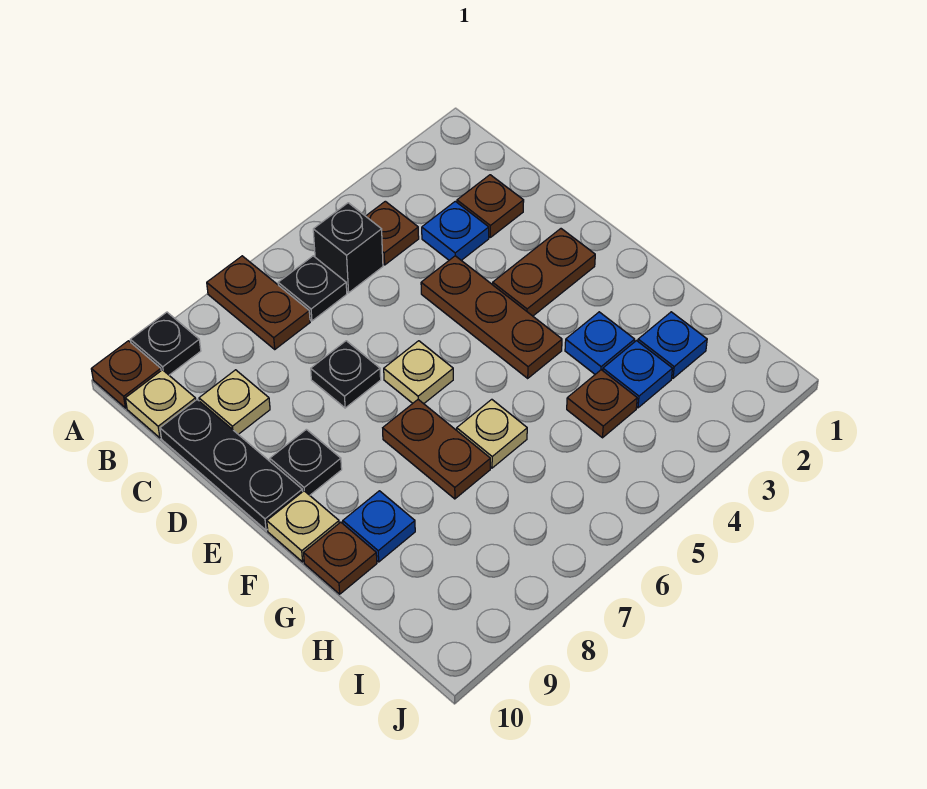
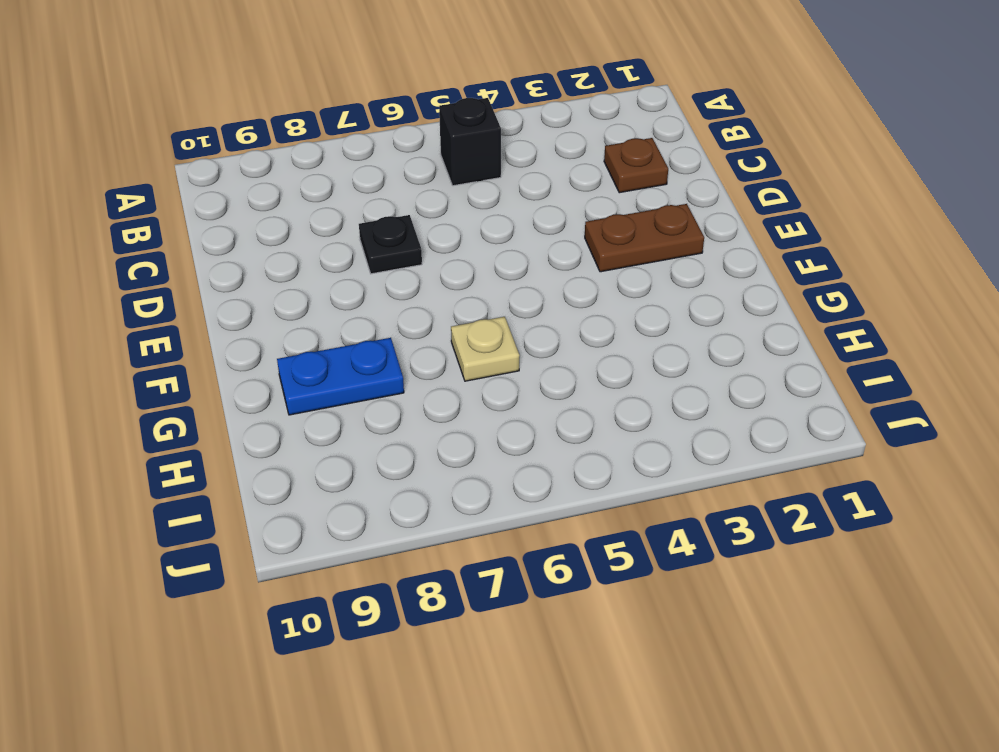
blue 1x2 plate [277,338,404,415] -> blue 1x1 plate [343,491,415,562]
none -> brown 1x2 plate [207,256,310,349]
none -> black 1x1 plate [130,312,201,375]
none -> brown 1x1 plate [91,341,161,408]

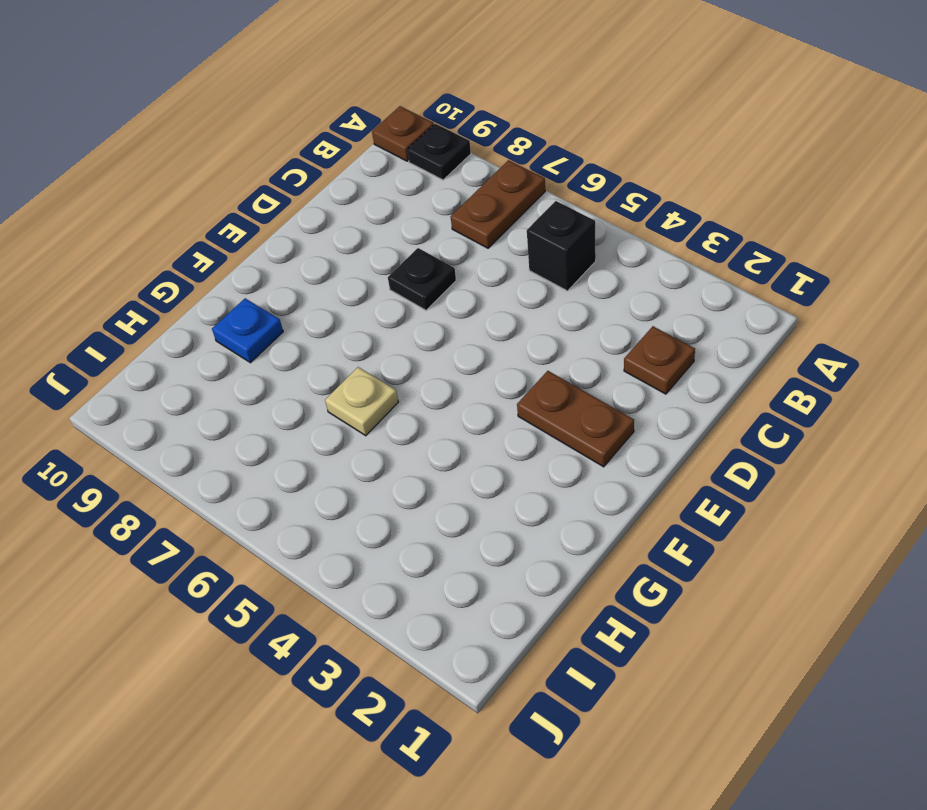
none -> brown 1x1 plate [366,201,419,265]
none -> black 1x1 plate [278,256,347,321]
none -> tan 1x1 plate [125,370,196,438]

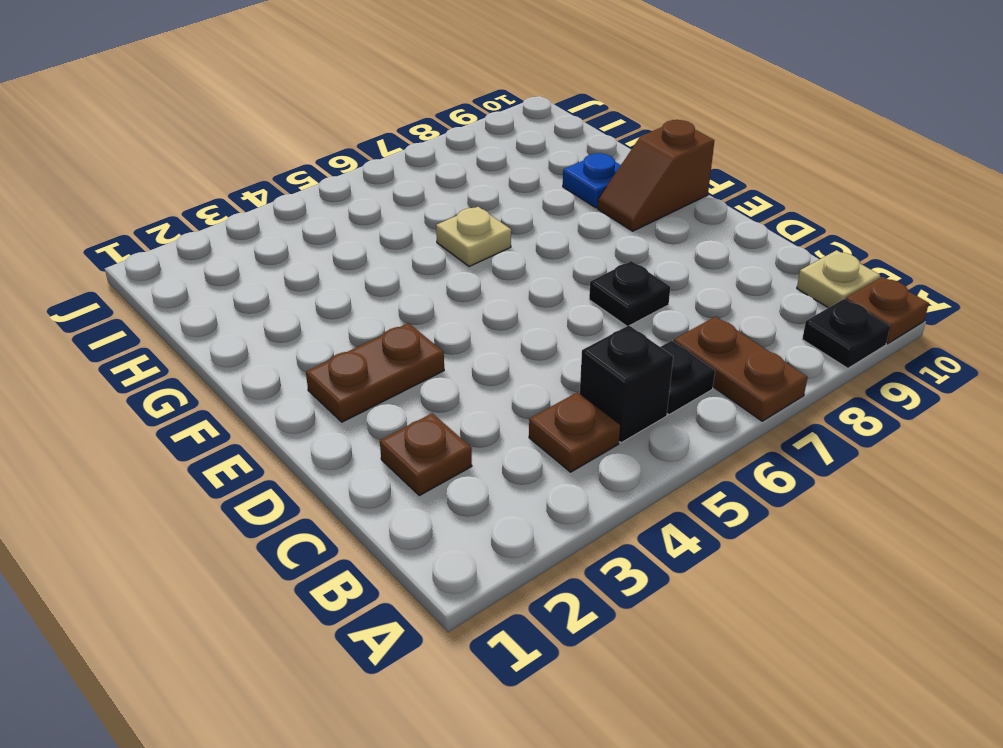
brown 1x2 slope [598,120,714,231] -> tan 1x1 plate [267,491,339,562]
none -> blue 1x1 plate [422,201,489,260]
none -> tan 1x1 plate [199,370,270,434]
none -> black 1x3 plate [160,400,303,530]

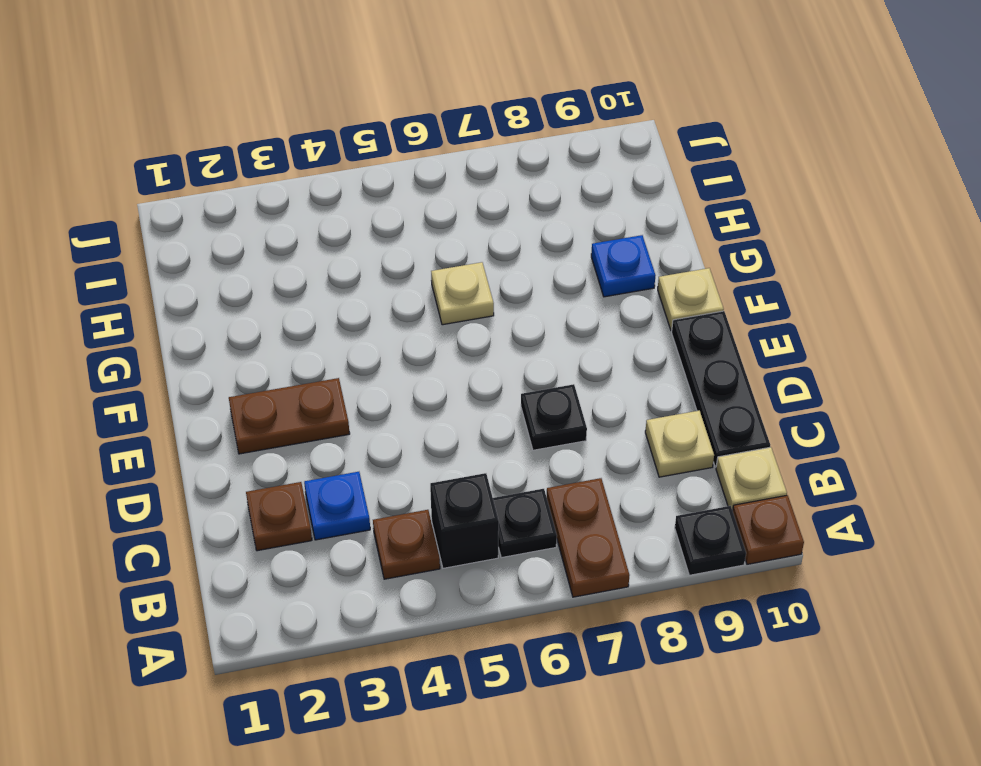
none -> brown 1x3 plate [421,256,562,378]
none -> tan 1x1 plate [384,341,453,404]
none -> black 1x1 plate [270,429,342,495]

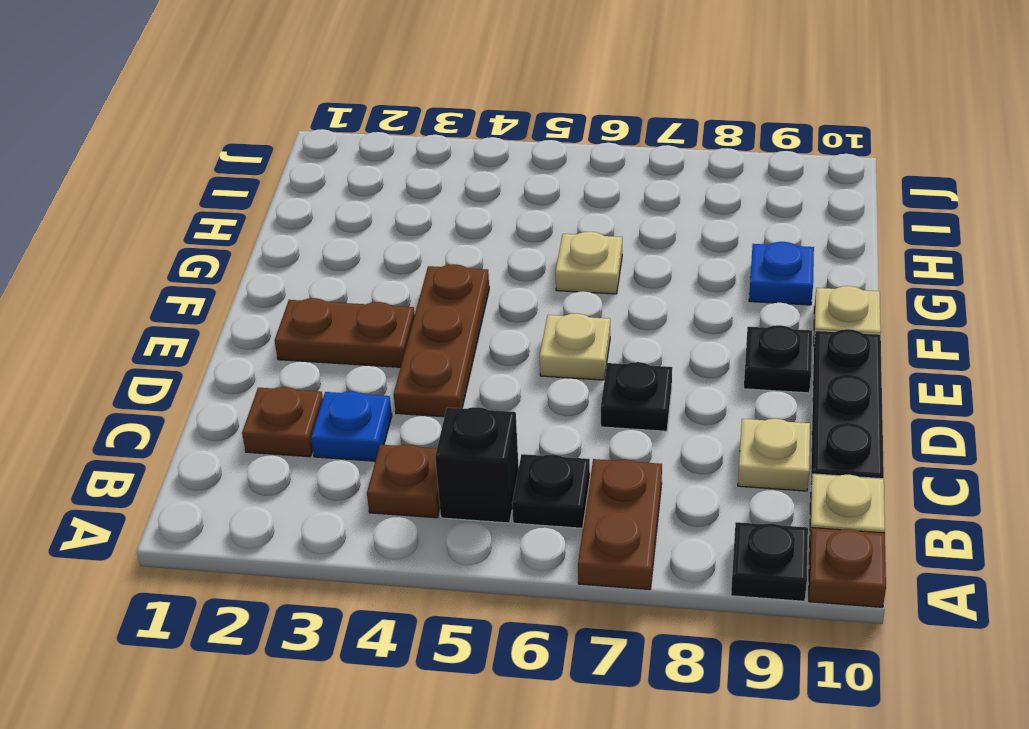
none -> brown 1x2 plate [383,400,490,499]
none -> blue 1x1 plate [565,312,635,374]
none -> brown 1x1 plate [304,522,377,594]

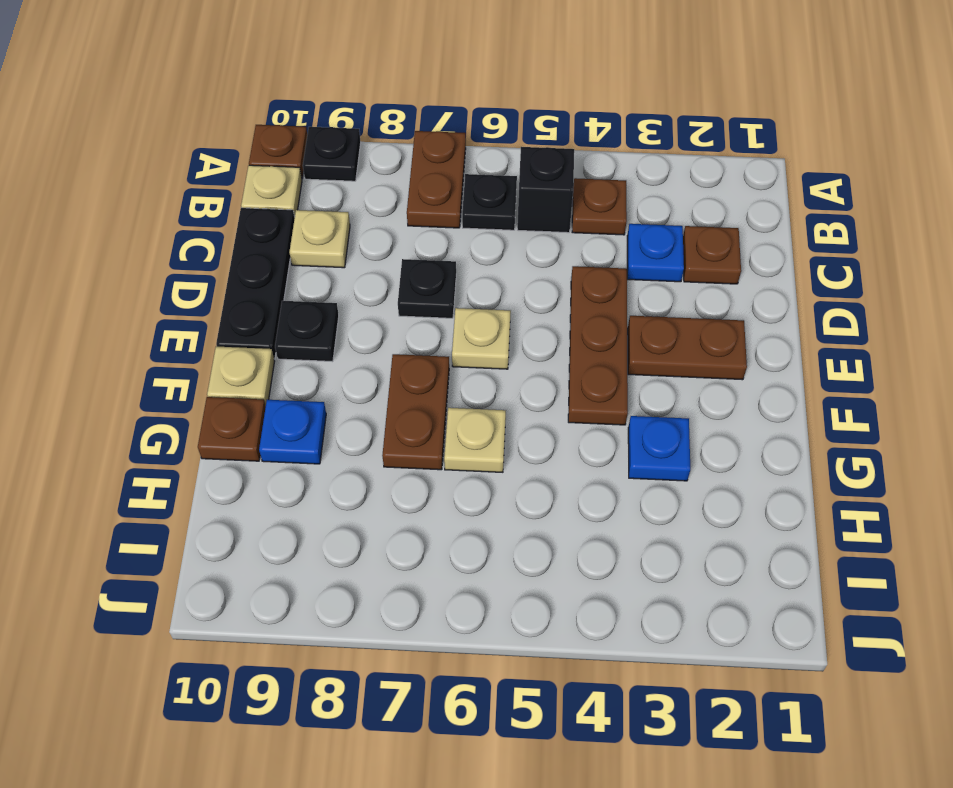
none -> blue 1x1 plate [638,312,707,378]
none -> blue 1x1 plate [603,341,672,408]
none -> brown 1x1 plate [567,370,637,438]

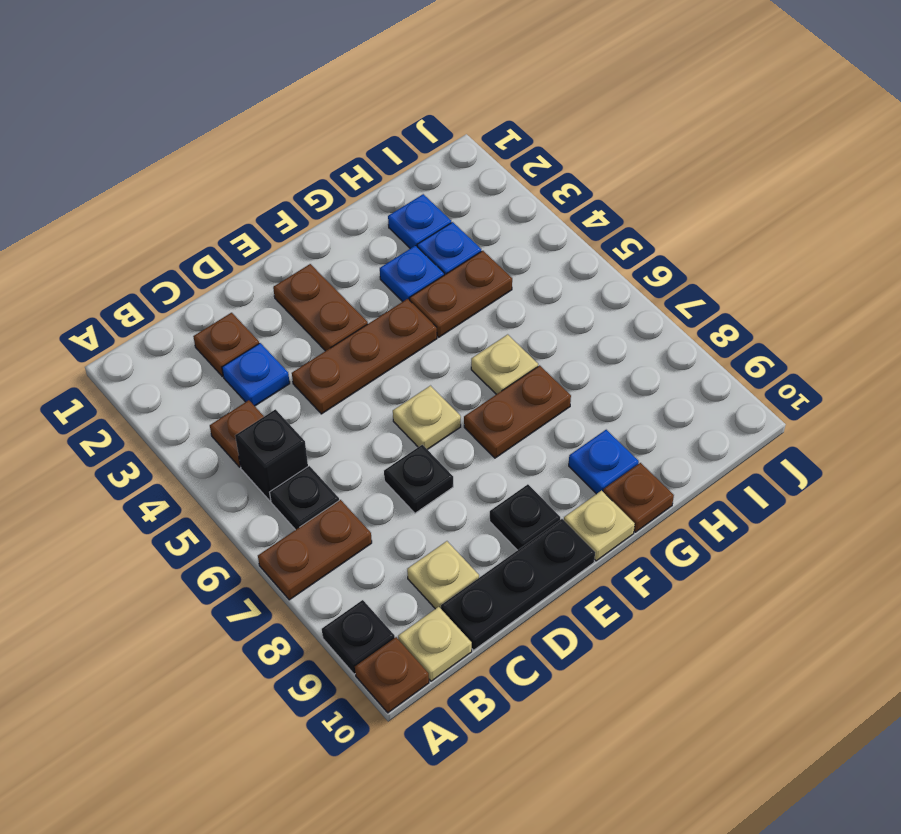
brown 1x2 plate [410,251,512,337] -> brown 1x1 plate [567,370,637,438]

